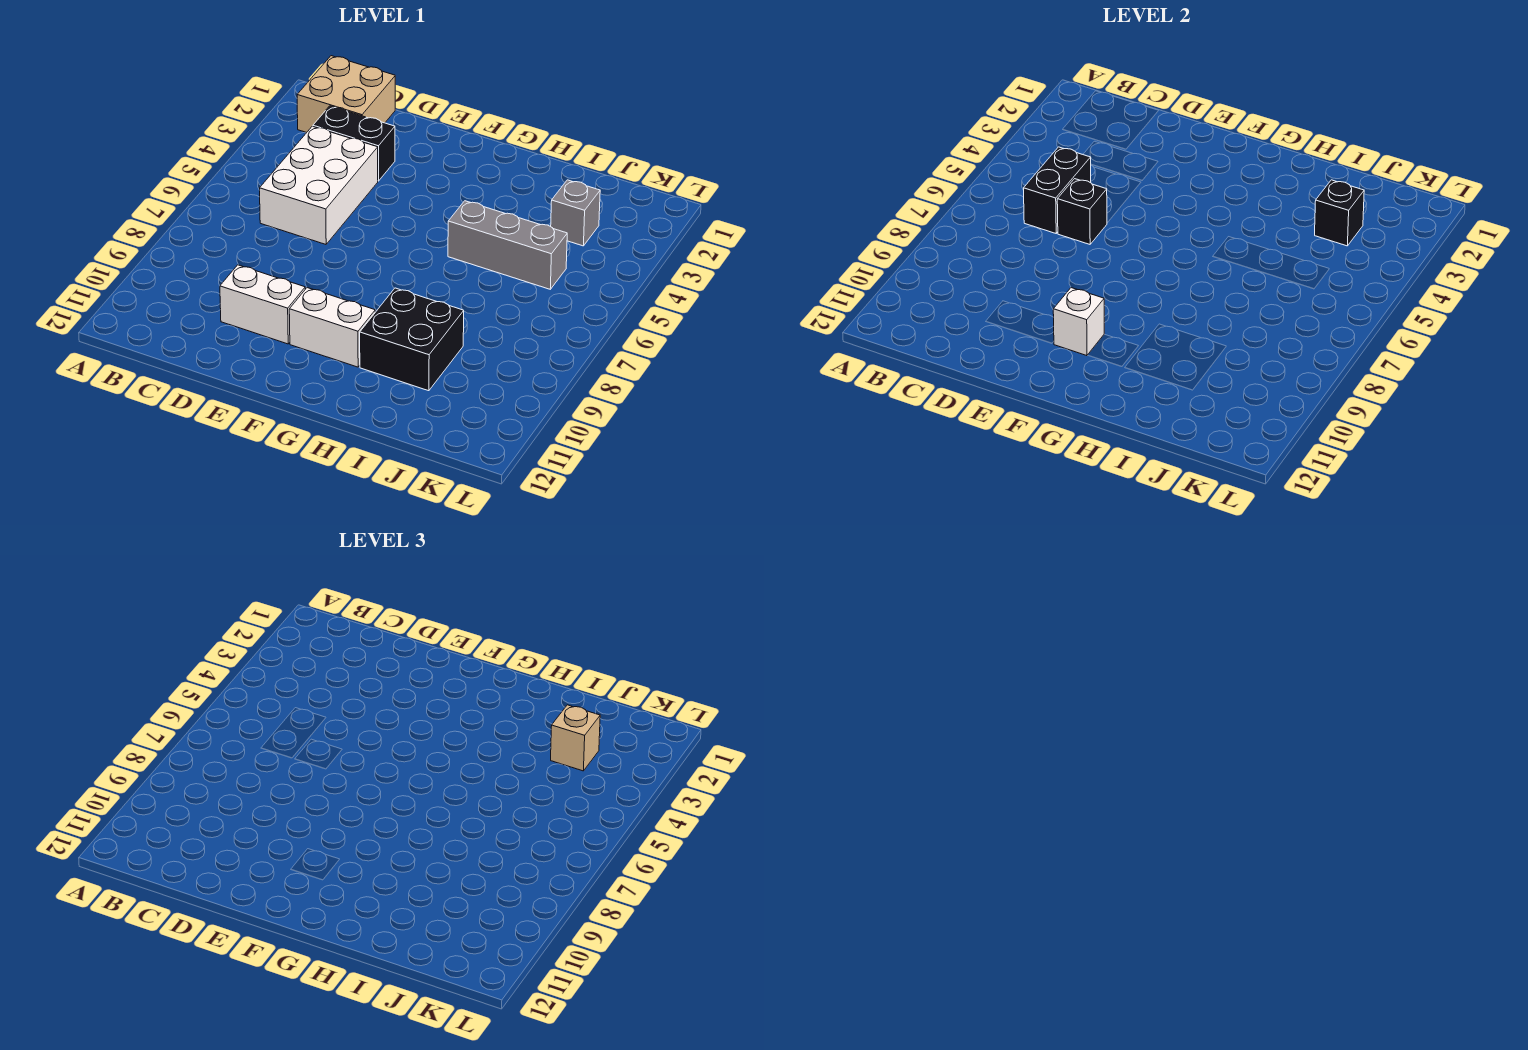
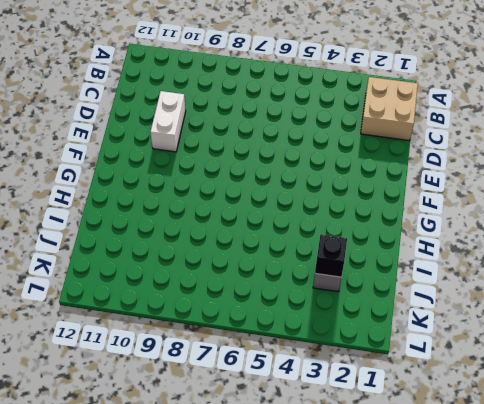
none -> black 1x2 brick [313,106,395,181]
none -> white 2x3 brick [260,126,378,244]
none -> white 1x2 brick [289,288,375,367]

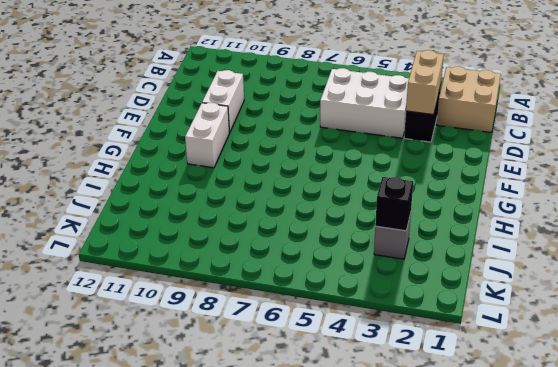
tan 1x2 brick [406,50,444,115] -> none
none -> grey 1x3 brick [448,201,567,289]
none -> black 2x2 brick [360,288,464,391]
none -> black 1x2 brick [1024,147,1091,233]

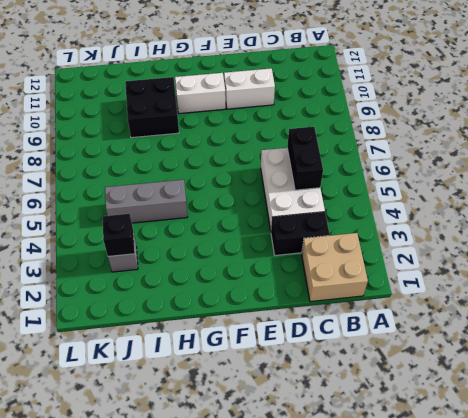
none -> black 1x1 brick [1057,179,1107,244]
none -> white 1x1 brick [1053,288,1104,356]
none -> tan 1x1 brick [551,705,600,771]

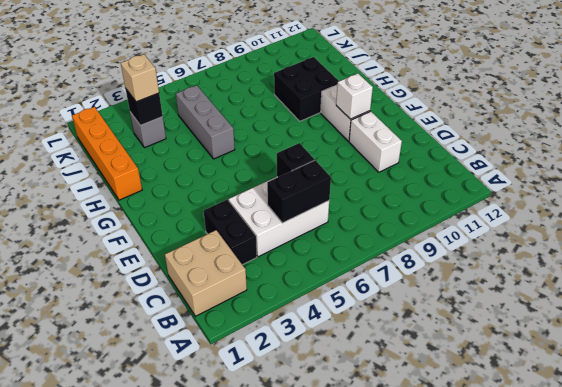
orange 1x4 brick [72,107,142,200] -> none

